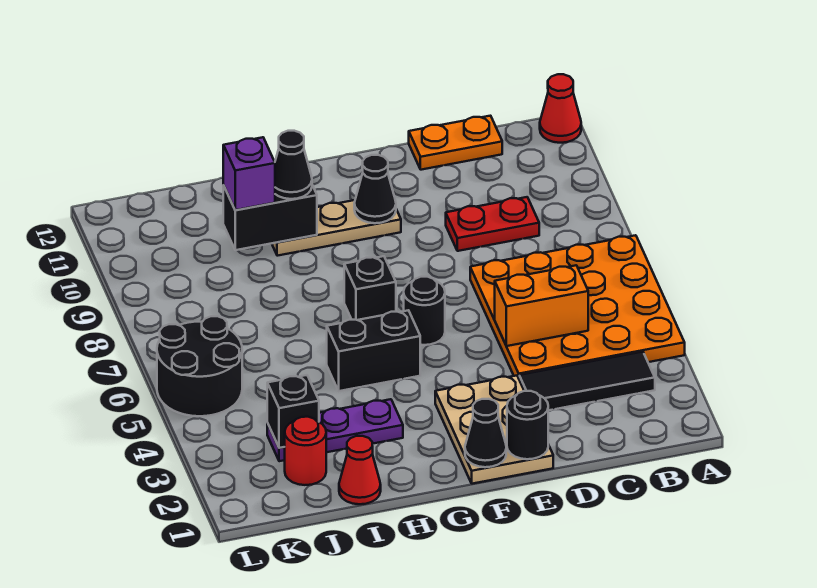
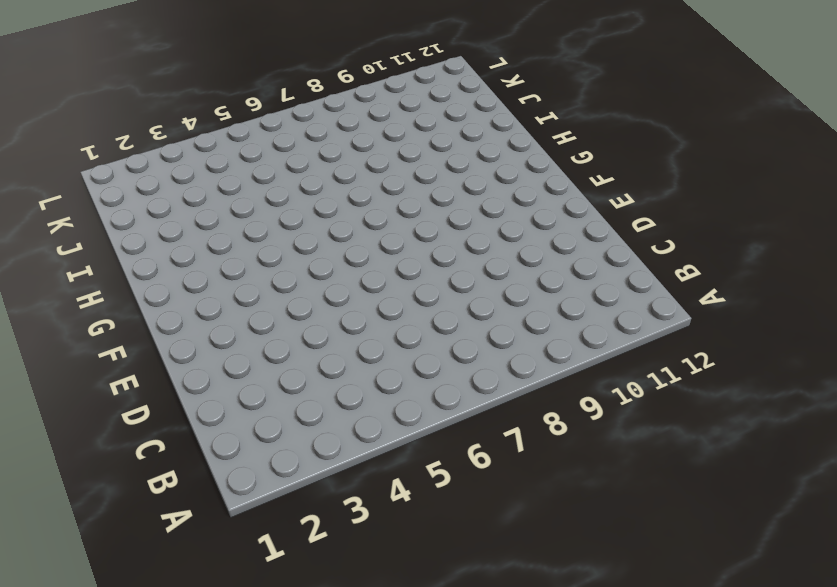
none -> orange 4x4 plate [470,235,685,378]
none -> red 1x1 cone [540,74,581,143]
none -> black 1x3 tile [519,352,655,410]

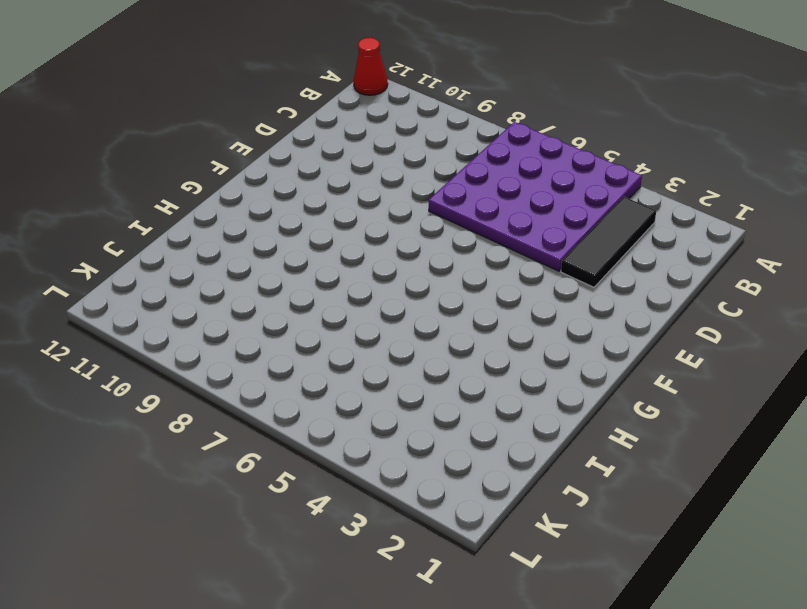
purple 4x4 plate [429,122,642,271] -> orange 4x4 plate [470,235,685,378]
none -> red 1x2 plate [446,197,539,251]
none -> orange 1x2 plate [409,116,502,170]
none -> tan 2x3 plate [435,376,553,484]

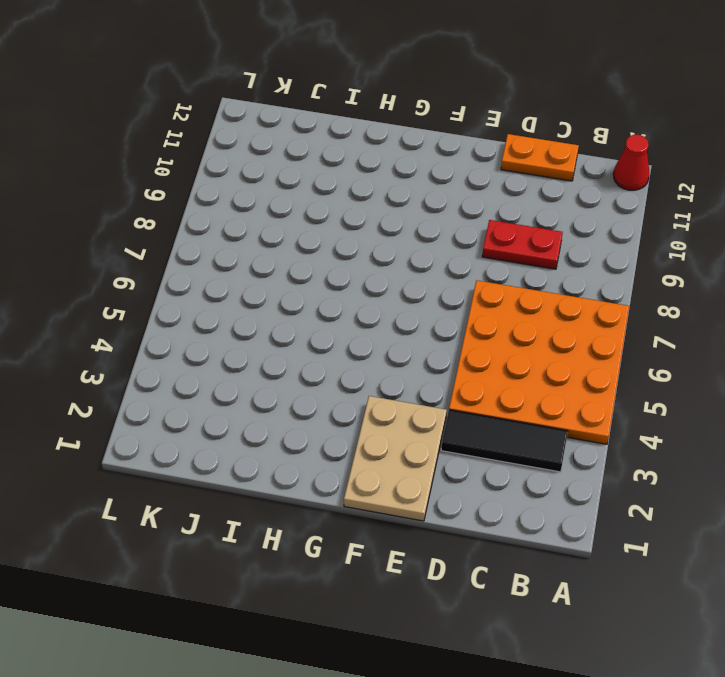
none -> black 1x1 round brick [404,277,445,345]
none -> tan 1x3 plate [272,200,401,256]
none -> black 1x2 brick [327,310,420,391]

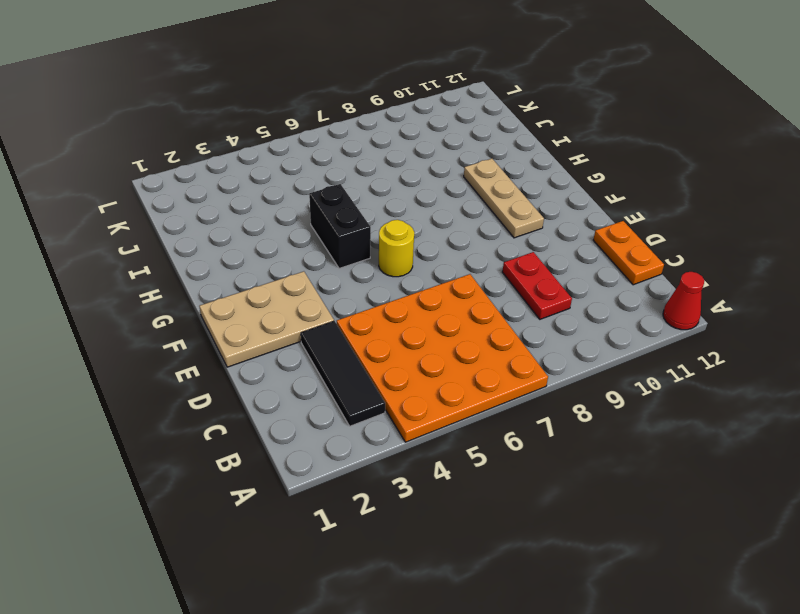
yellow 1x1 round brick [379,220,414,277] -> black 1x1 round brick [404,277,445,345]
none -> black 1x1 brick [344,256,396,320]
none -> purple 1x3 plate [267,399,403,461]
none -> red 1x1 cone [339,436,381,504]

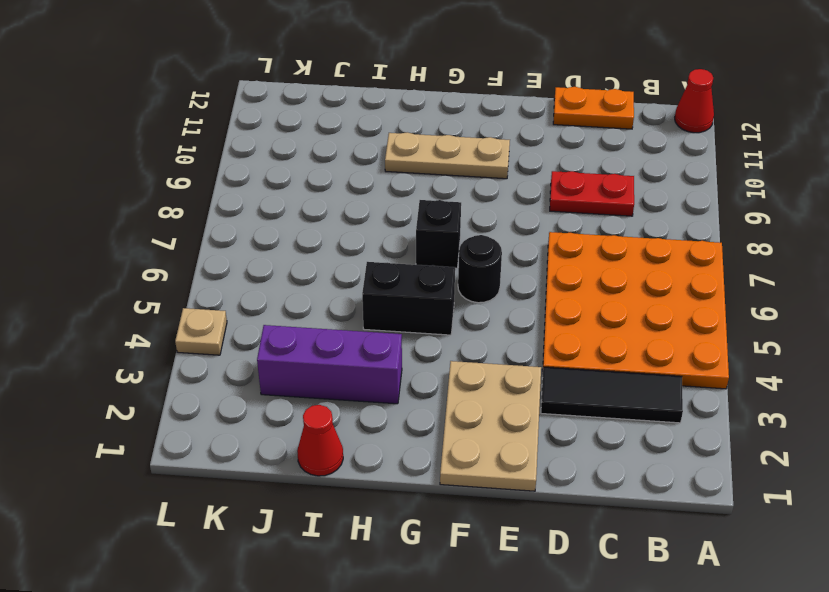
purple 1x3 brick [257,325,402,404] -> purple 1x3 plate [267,399,403,461]
tan 1x1 plate [175,308,227,355] -> none
none -> red 1x1 round brick [285,417,326,485]
none -> black 2x2 round brick [157,316,242,416]
none -> orange 1x2 brick [495,265,588,346]

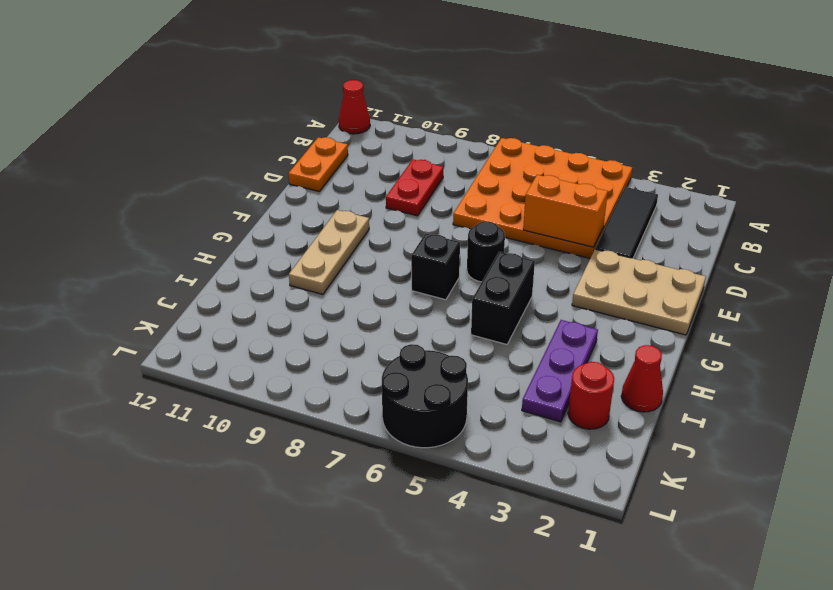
orange 1x2 brick [523,175,608,247] -> orange 1x2 brick turned to [495,265,588,346]
none -> black 1x1 round brick [507,391,548,459]
none -> black 1x1 cone [465,399,506,467]
none -> black 1x1 cone [354,155,396,223]

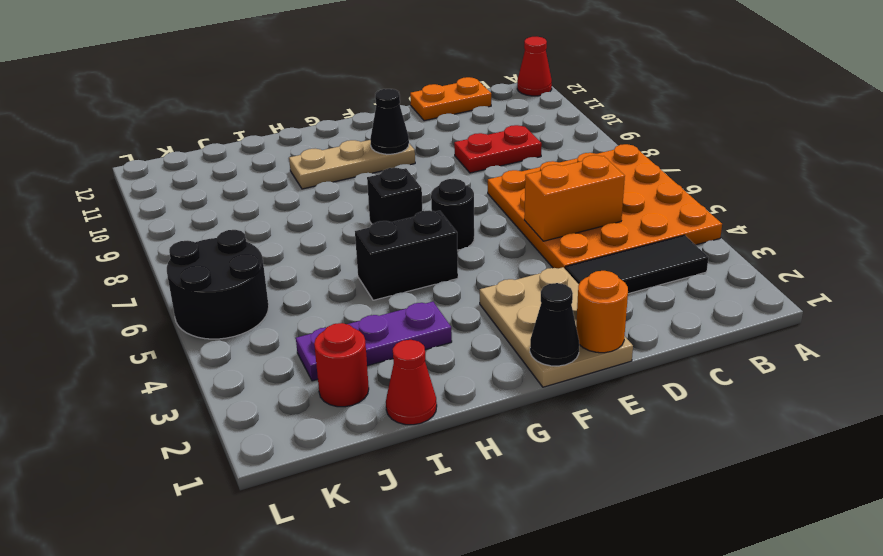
orange 1x1 round brick [576,271,628,353] -> black 1x1 round brick [507,391,548,459]
none -> black 1x2 brick [223,185,317,250]
none -> black 1x1 brick [267,375,319,448]
none -> black 1x1 cone [275,131,312,199]

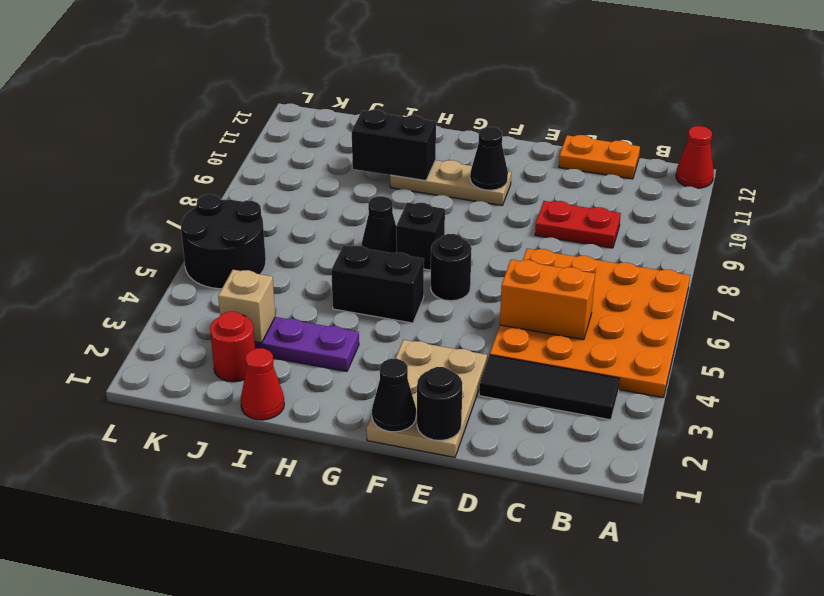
black 1x1 cone [362,196,397,253] -> black 1x1 cone moved to [275,131,312,199]
tan 1x1 brick [218,270,275,343] -> black 1x1 brick [267,375,319,448]
none -> purple 1x1 brick [223,137,275,210]

